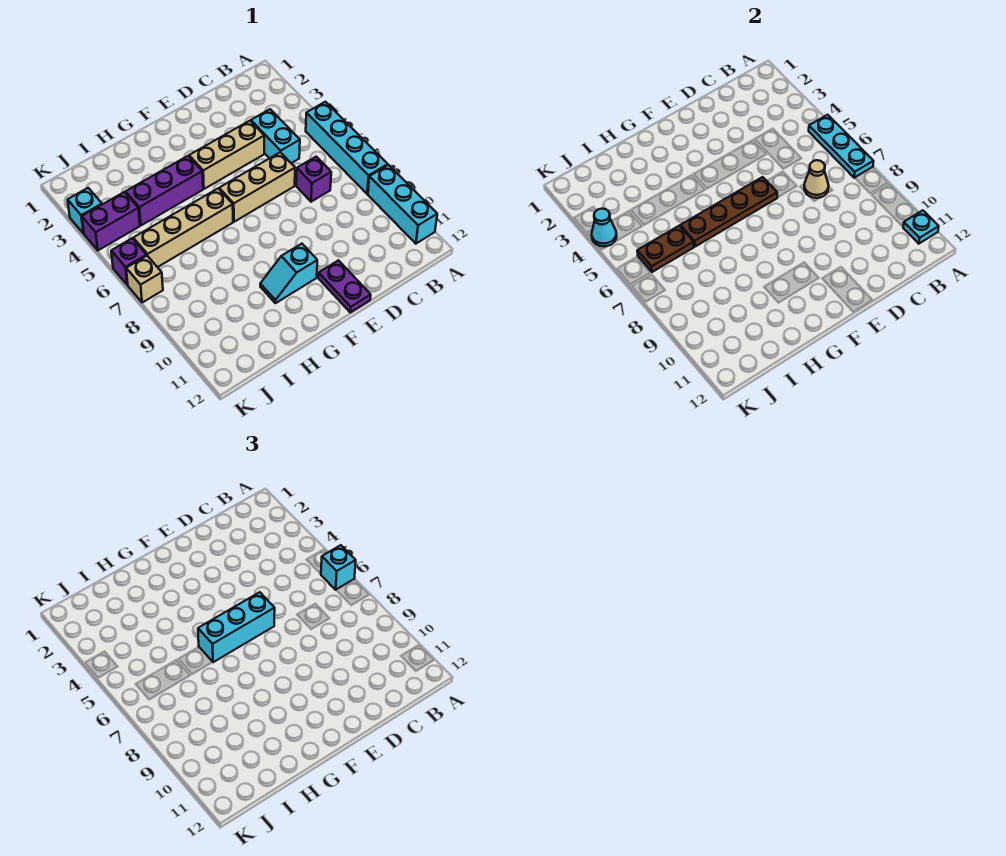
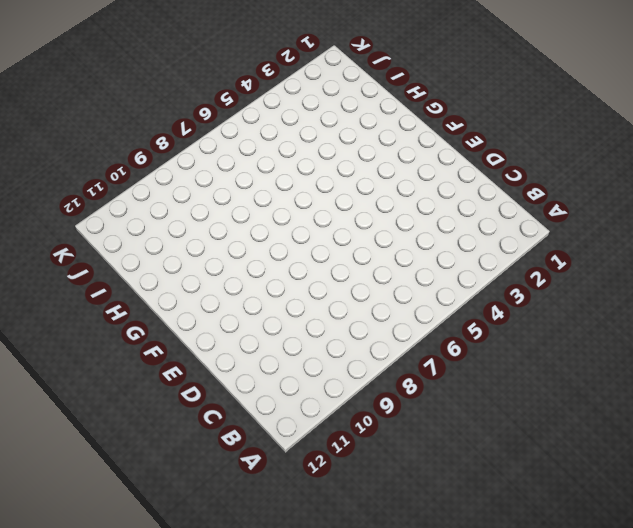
none -> cyan 1x4 brick [306,102,388,194]
none -> cyan 1x3 brick [368,165,437,244]
none -> cyan 1x2 brick [251,109,300,163]

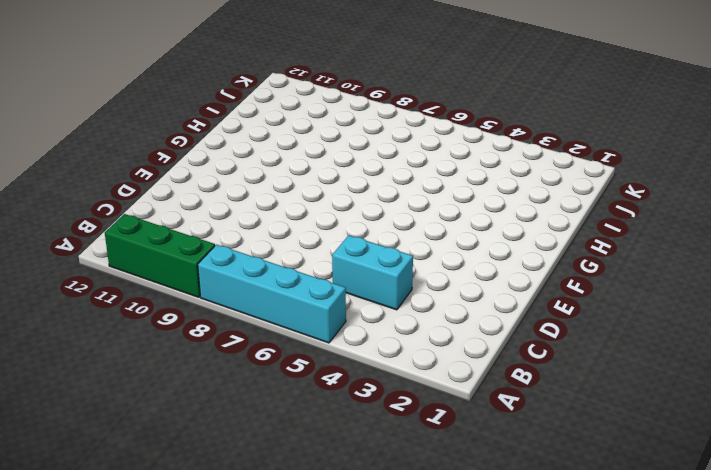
green 1x3 brick [105,214,215,297] -> cyan 1x3 brick [368,165,437,244]
none -> purple 1x1 brick [296,157,331,202]
none -> tan 1x3 brick [189,121,264,189]
none -> tan 1x3 brick [219,152,295,222]

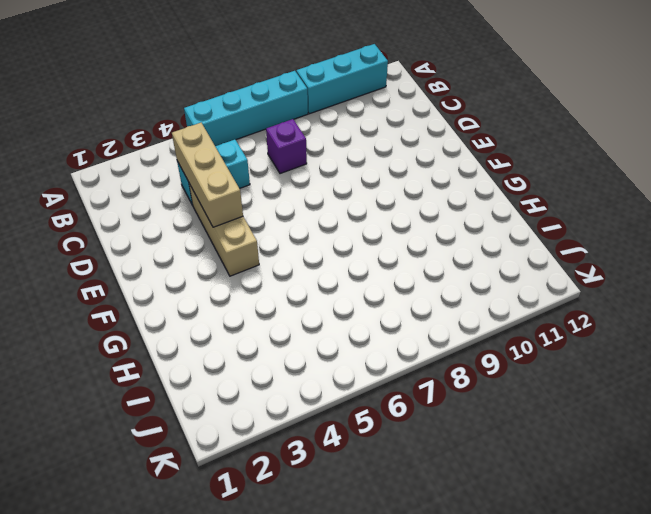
tan 1x3 brick [172,123,243,227] -> tan 1x3 brick moved to [219,152,295,222]
none -> purple 1x2 plate [318,260,371,312]
none -> cyan 1x2 slope [260,244,317,303]
none -> purple 1x3 brick [126,156,203,225]

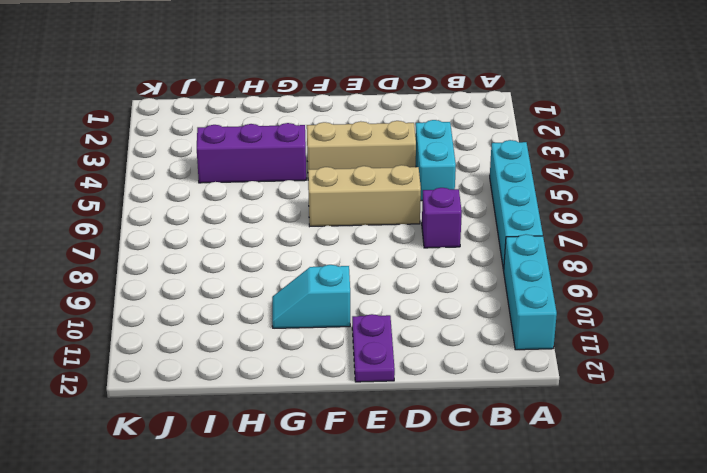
none -> tan 1x4 brick [133,189,233,267]
none -> purple 1x2 brick [82,192,140,250]
none -> cyan 1x1 brick [68,188,102,234]

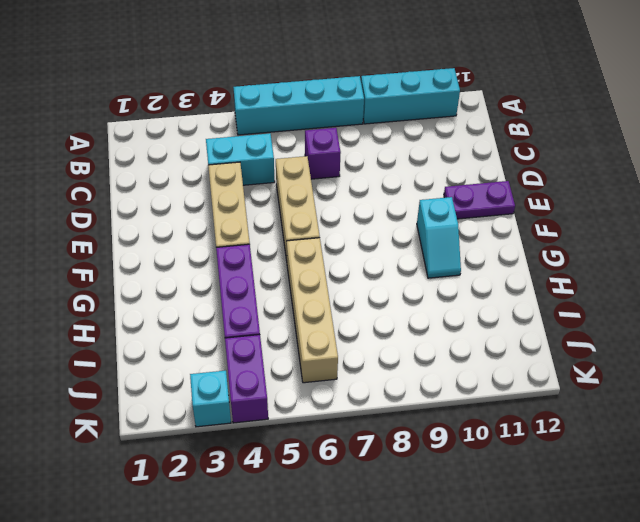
none -> purple 1x1 brick [111,239,147,285]
none -> tan 1x1 brick [126,256,163,303]
none -> cyan 1x3 plate [809,115,874,178]

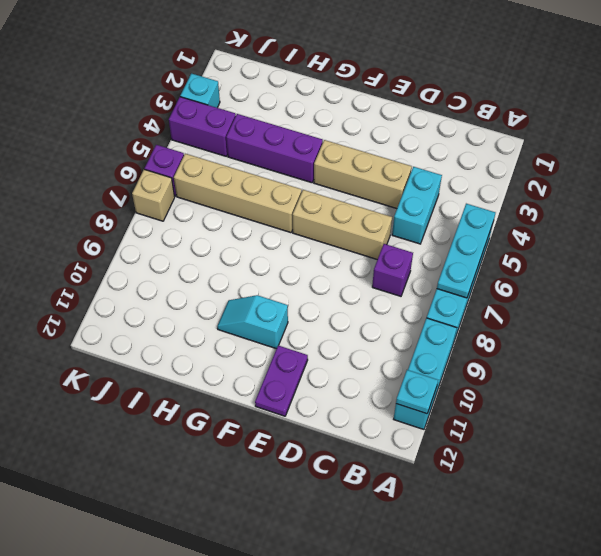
none -> tan 1x1 cone [804,160,829,198]
none -> brown 1x4 plate [680,177,777,247]
none -> brown 1x2 plate [637,226,694,272]

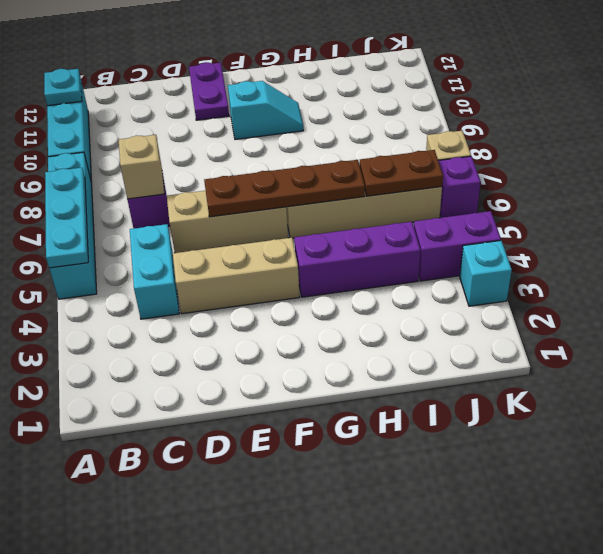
tan 1x1 brick [118,135,164,199] -> tan 1x1 cone [804,160,829,198]
none -> cyan 1x1 cone [592,209,617,246]
none -> cyan 1x1 brick [321,545,356,590]
none -> cyan 1x3 brick [198,592,275,662]

